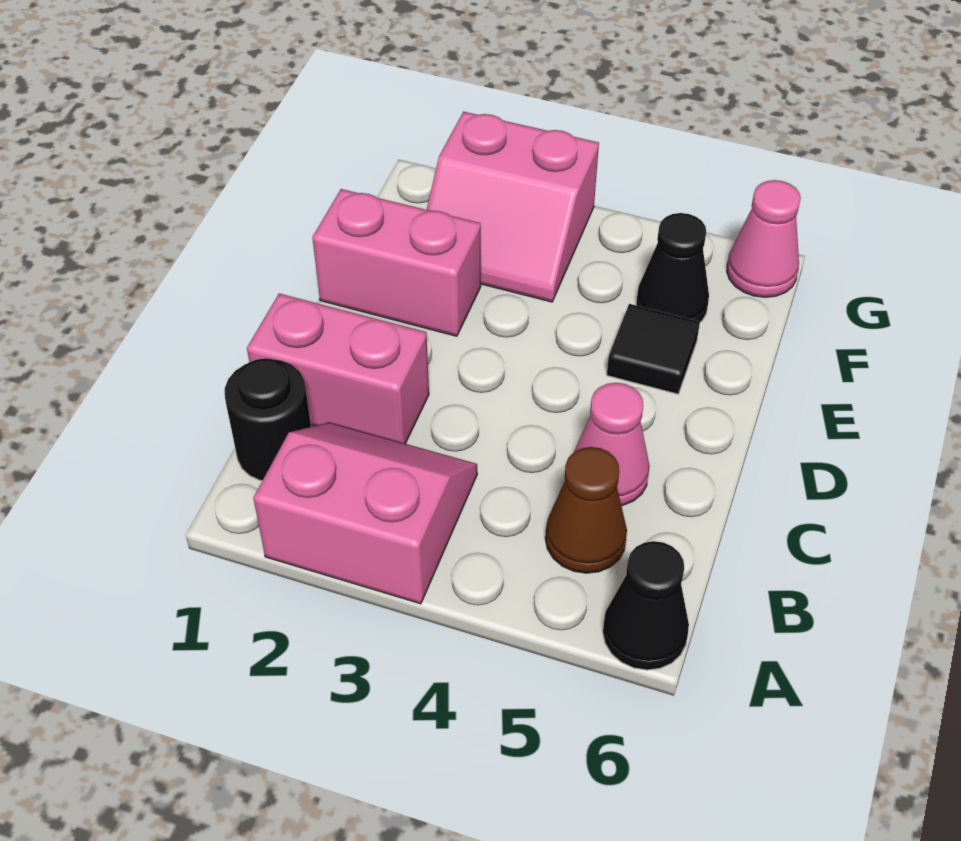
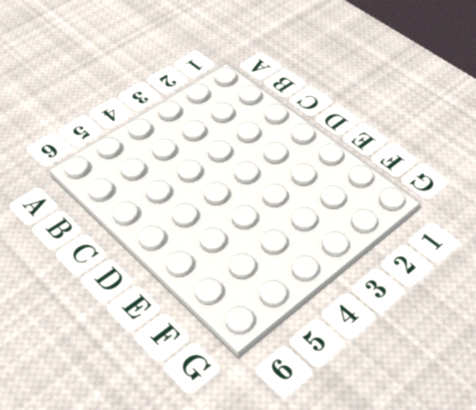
none -> pink 2x2 slope [253,422,477,604]
none -> black 1x1 cone [603,541,689,670]

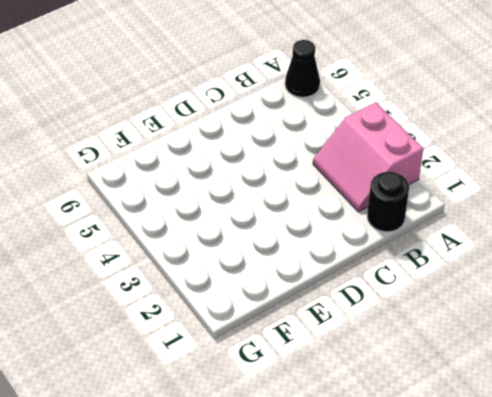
none -> brown 1x1 cone [545,447,627,573]
none -> pink 1x2 brick [247,293,429,444]

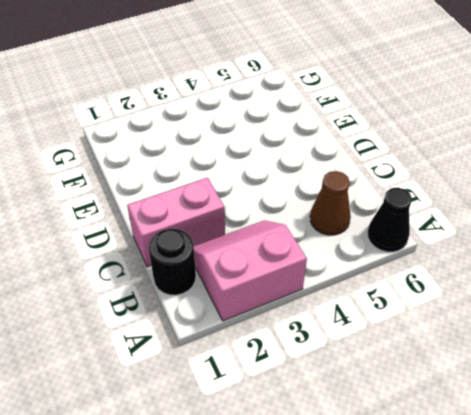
none -> pink 1x1 cone [574,383,650,506]
none -> pink 1x2 brick [312,189,481,336]

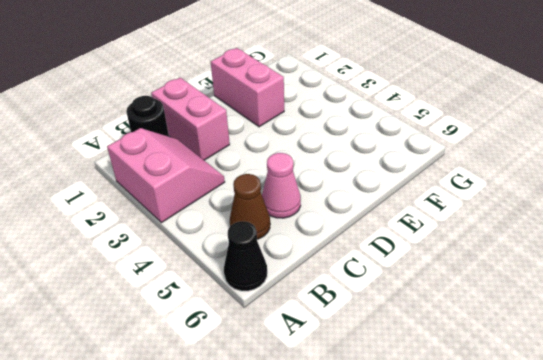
none -> black 1x1 tile [607,304,700,394]
none -> pink 2x2 slope [427,112,599,302]

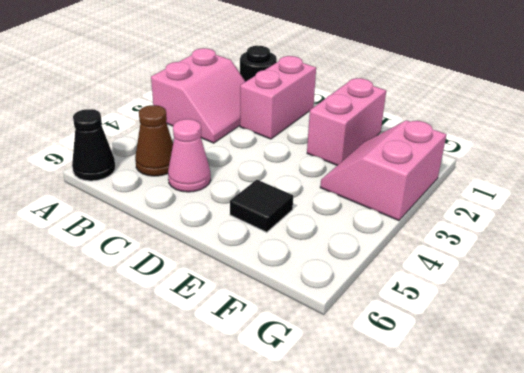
none -> black 1x1 cone [636,213,709,322]
none -> pink 1x1 cone [727,180,801,297]

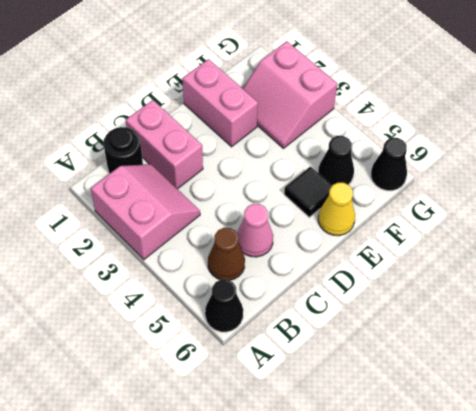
yellow 1x1 cone [318,183,355,236] -> none
black 1x1 cone [371,138,407,191] -> pink 1x1 cone [727,180,801,297]

